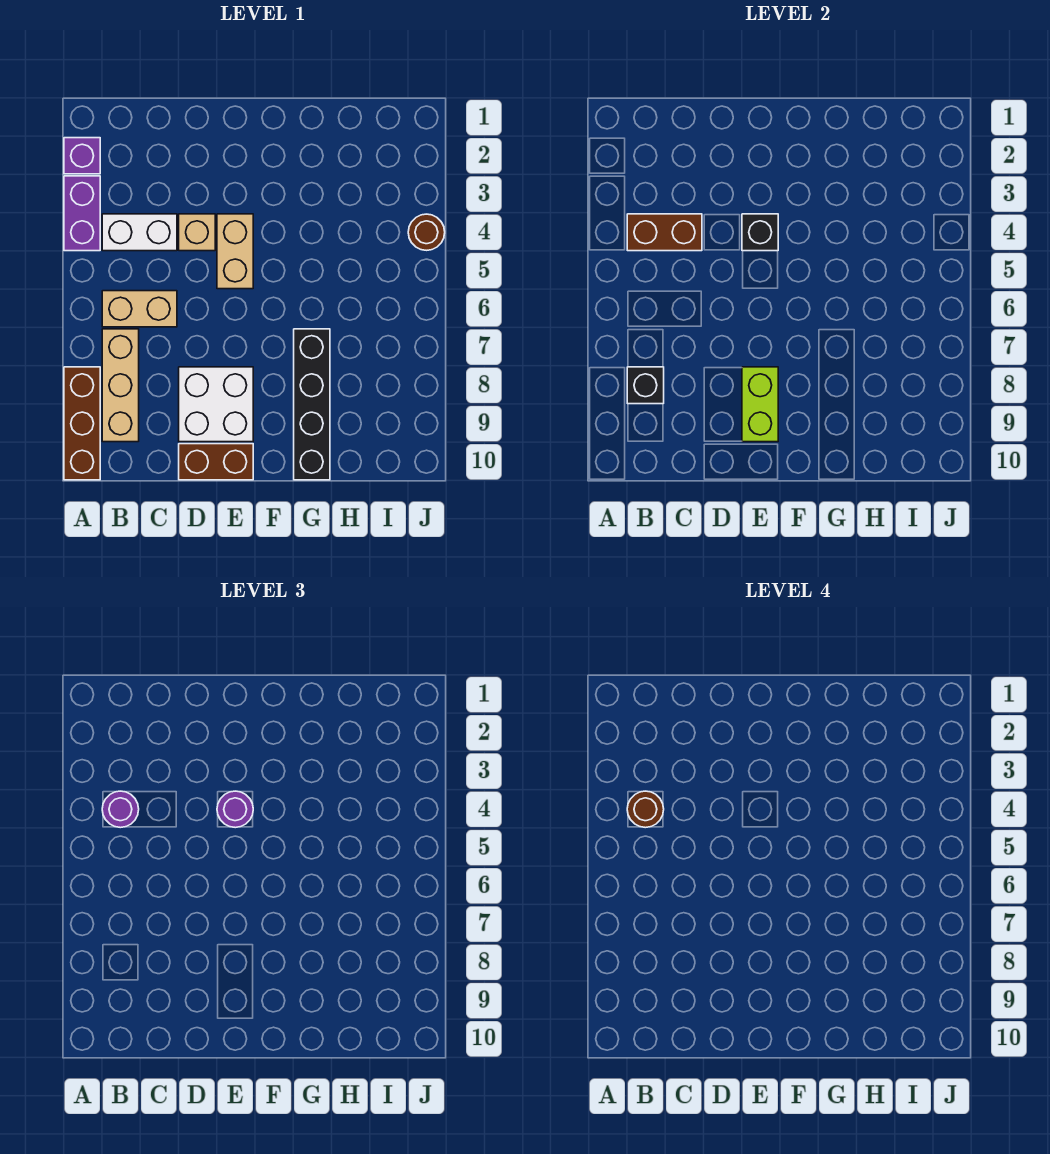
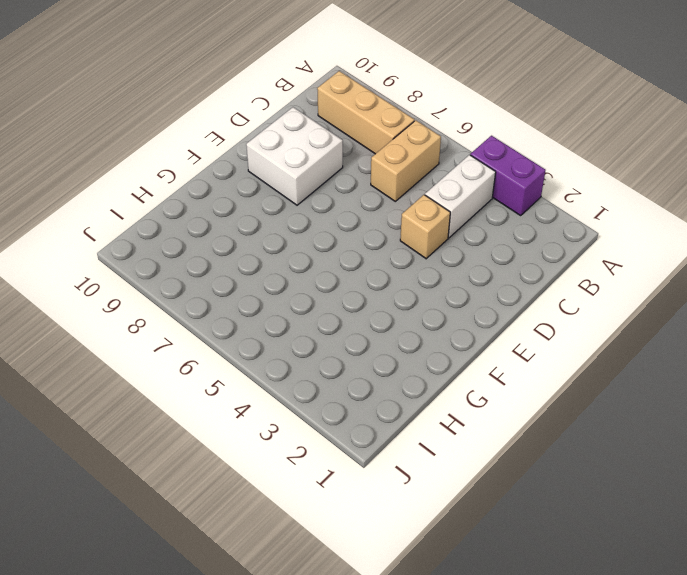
none -> purple 1x1 brick [64,138,100,174]
none -> brown 1x3 brick [64,367,100,480]
none -> brown 1x2 brick [179,444,253,480]

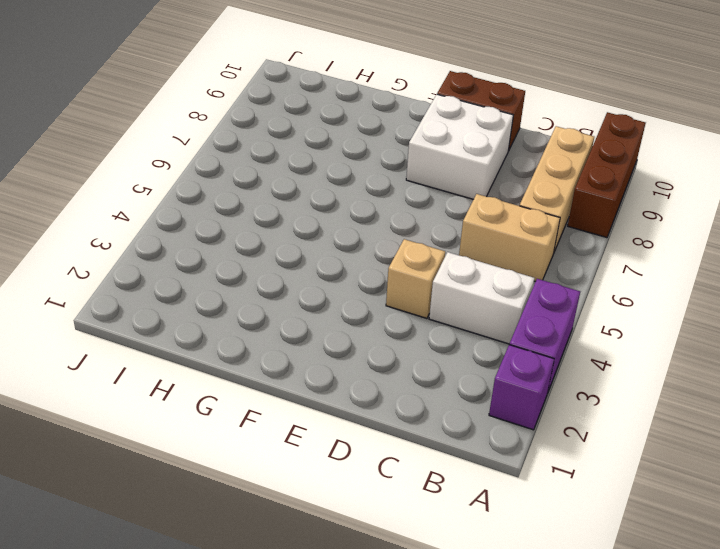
none -> tan 1x2 brick [217,214,253,289]
none -> black 1x4 brick [294,329,330,480]
none -> brown 1x1 round brick [408,214,445,250]

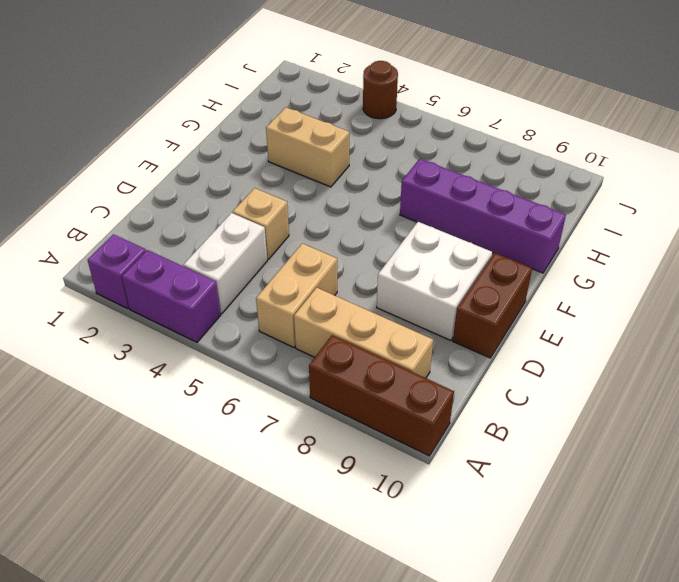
tan 1x2 brick [266,107,349,187] -> tan 1x2 brick moved to [217,214,253,289]
purple 1x4 brick [400,159,566,273] -> black 1x4 brick [294,329,330,480]
none -> brown 1x2 brick [627,214,702,251]
none -> black 1x1 brick [627,367,664,404]
none -> black 1x1 brick [742,214,778,251]

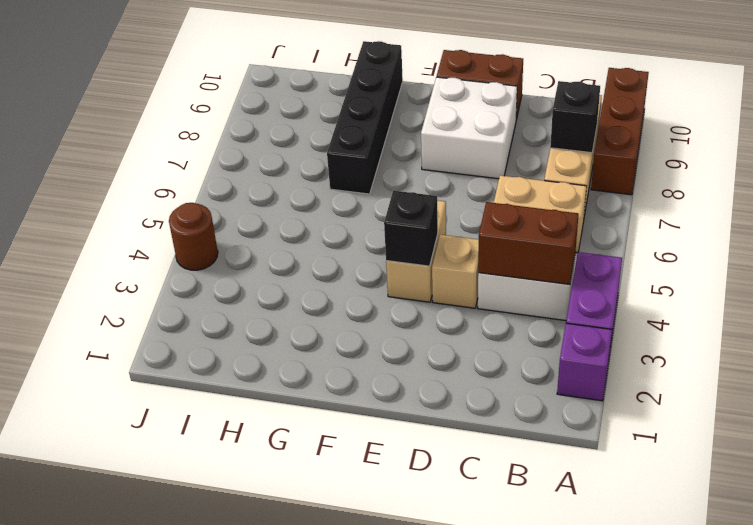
none -> lime 1x2 brick [742,367,778,442]
none -> purple 1x1 round brick [102,791,139,828]
none -> purple 1x1 round brick [217,791,253,828]

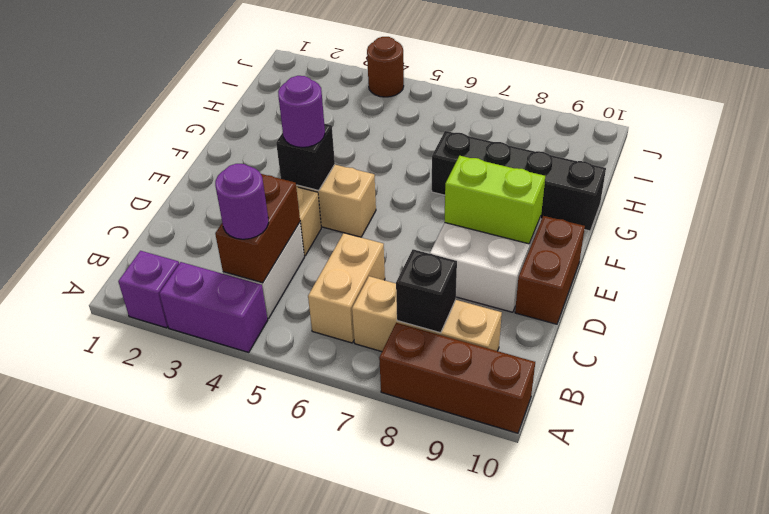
none -> brown 1x1 round brick [627,791,664,828]

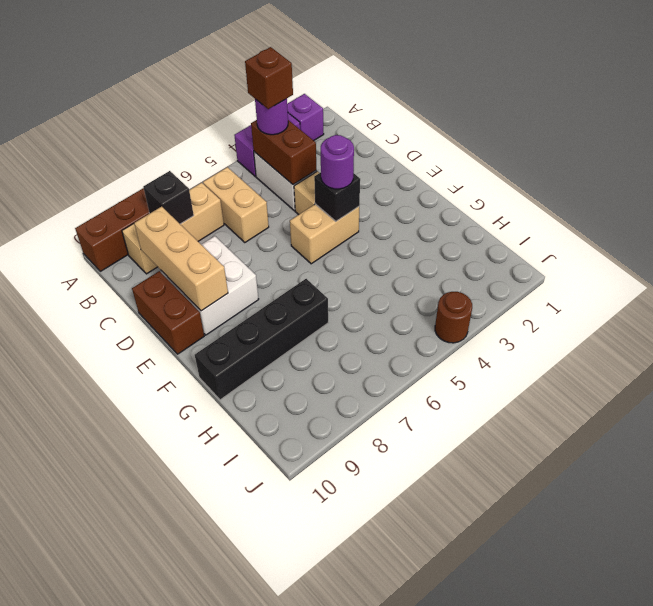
brown 1x1 brick [245,47,293,109] -> brown 1x1 round brick [627,791,664,828]
tan 1x3 brick [134,206,228,311] -> lime 1x2 brick [742,367,778,442]

